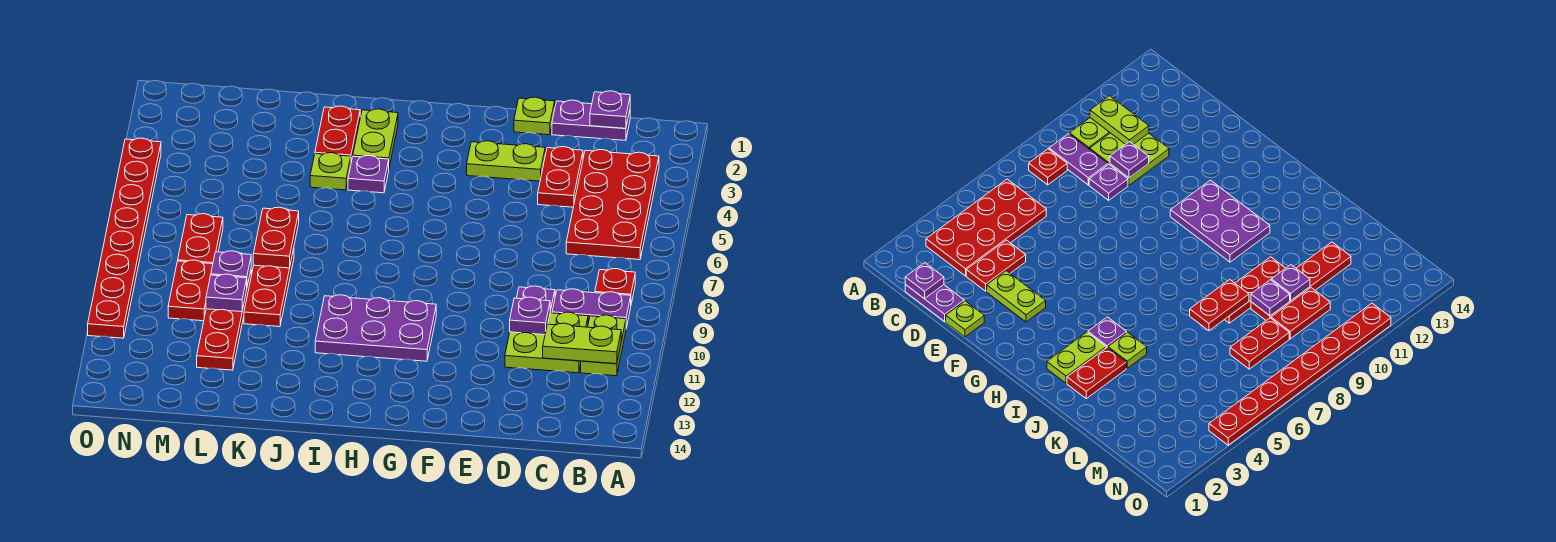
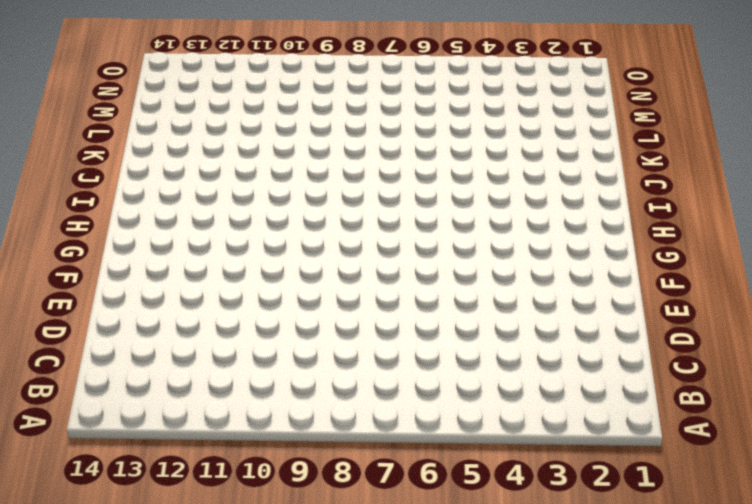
none -> red 2x4 plate [566,150,659,260]
none -> red 1x1 plate [595,269,635,303]
none -> purple 1x2 plate [552,289,631,328]

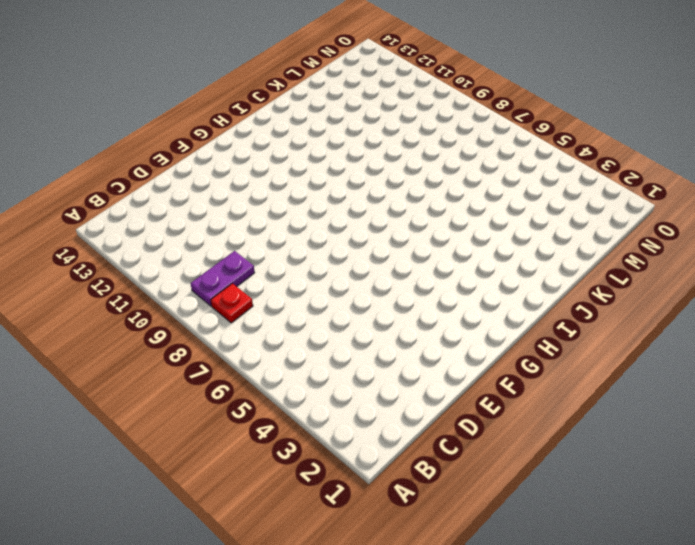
none -> red 2x4 plate [566,150,659,260]
none -> lime 1x2 plate [581,315,626,376]
none -> purple 1x2 plate [552,100,630,140]

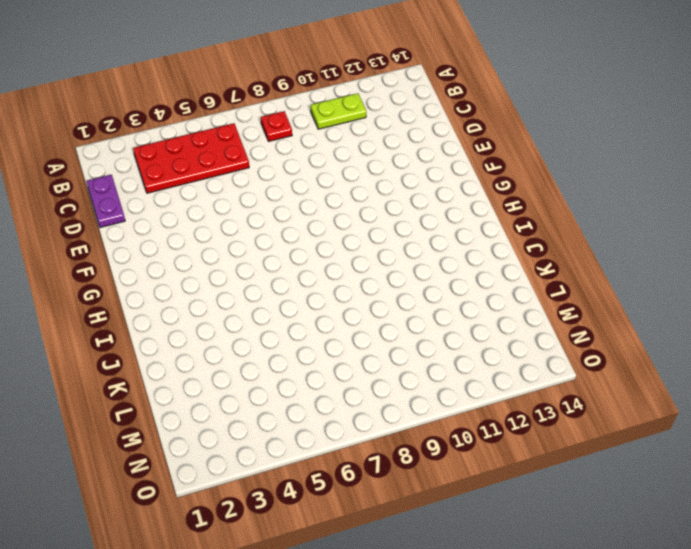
none -> purple 1x2 plate [552,289,631,328]
none -> lime 2x2 plate [505,312,588,373]
none -> red 1x2 plate [538,147,583,207]

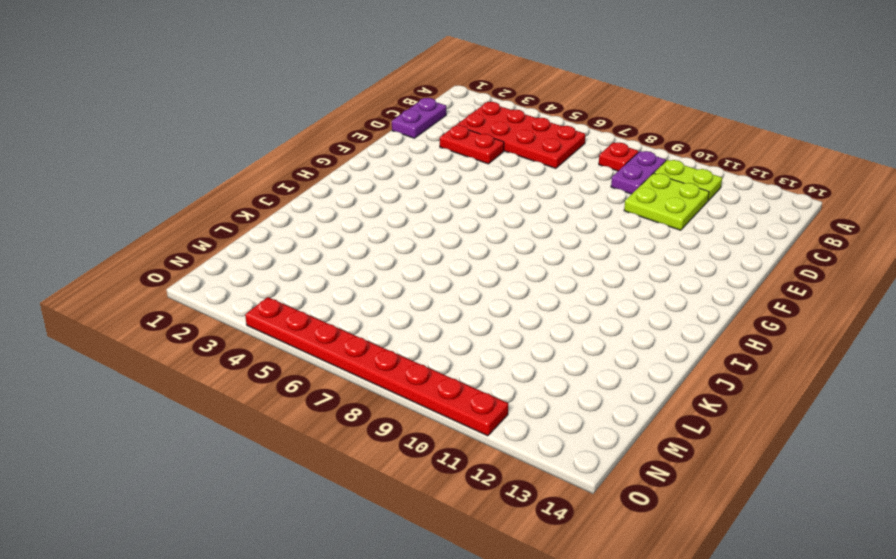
none -> purple 1x1 plate [517,286,555,313]
none -> lime 1x1 plate [514,97,555,135]
none -> lime 1x2 plate [467,141,545,181]

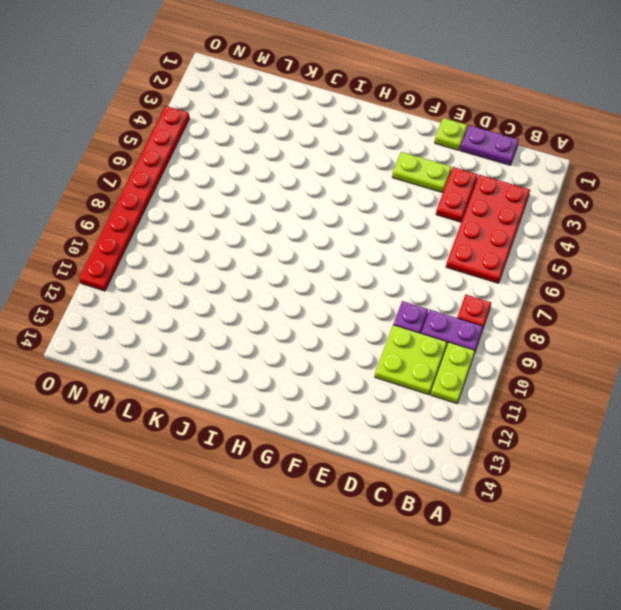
none -> purple 2x3 plate [315,295,436,361]
none -> lime 1x2 plate [353,109,398,167]
none -> purple 1x1 plate [348,155,389,193]

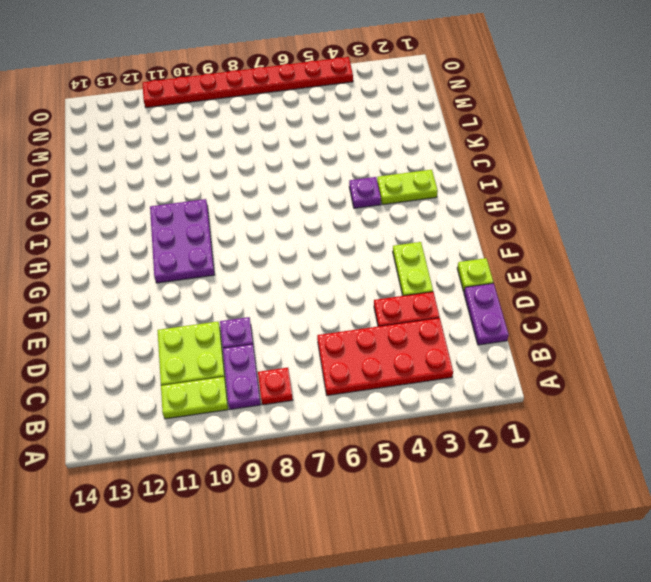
none -> red 1x2 plate [315,106,360,162]
none -> lime 1x1 plate [310,153,351,190]
none -> red 1x3 plate [244,249,294,327]

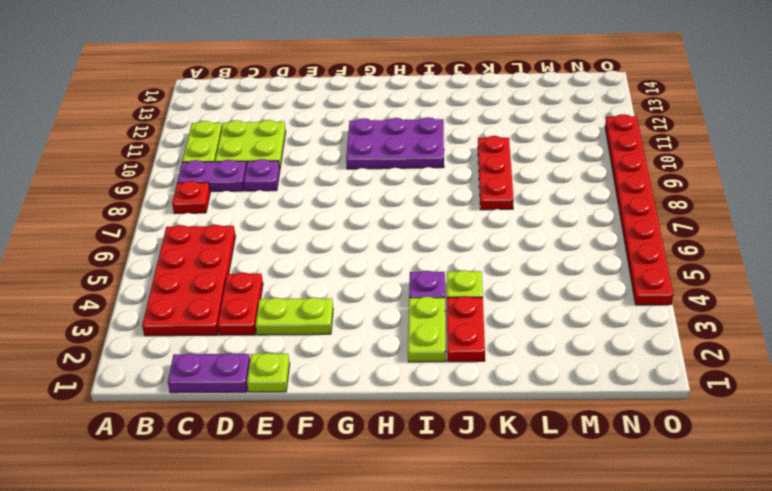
none -> red 1x4 plate [197,271,251,370]
none -> red 1x2 plate [178,214,223,264]
none -> red 1x2 plate [168,260,213,321]

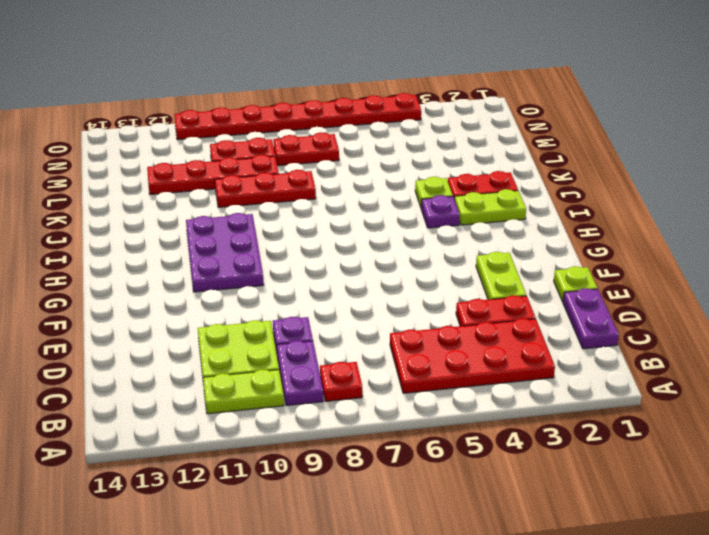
none -> lime 1x2 plate [543,323,621,364]
none -> purple 1x1 plate [590,91,630,128]
none -> purple 1x1 plate [510,297,550,335]

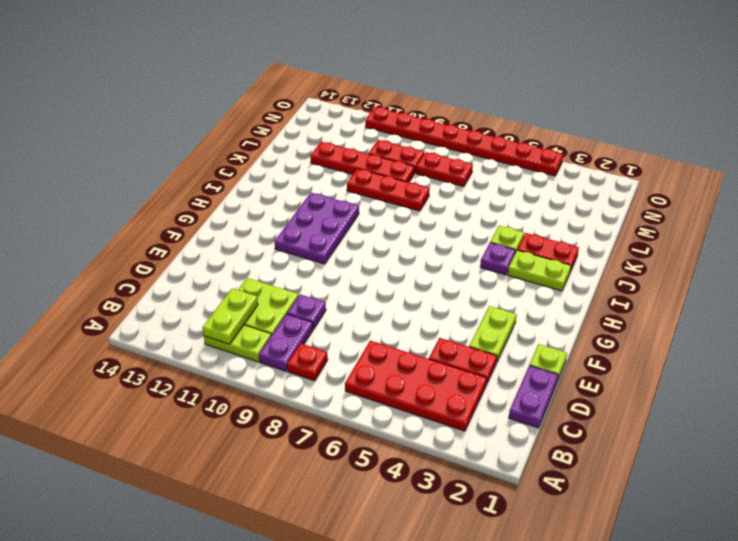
none -> purple 1x1 plate [590,91,630,128]
none -> purple 1x1 plate [510,297,550,335]
none -> red 1x2 plate [253,207,299,268]

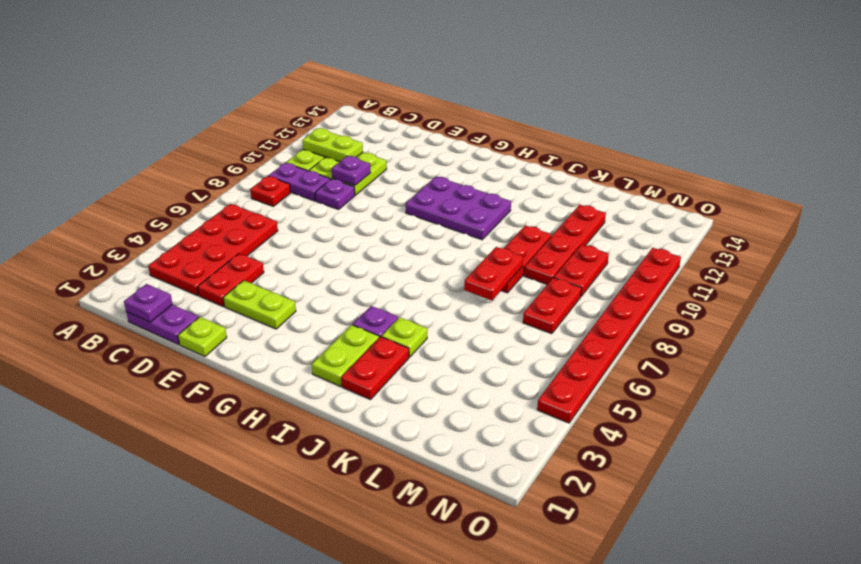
none -> purple 1x1 plate [211,251,251,286]
none -> purple 1x1 plate [206,274,247,312]

